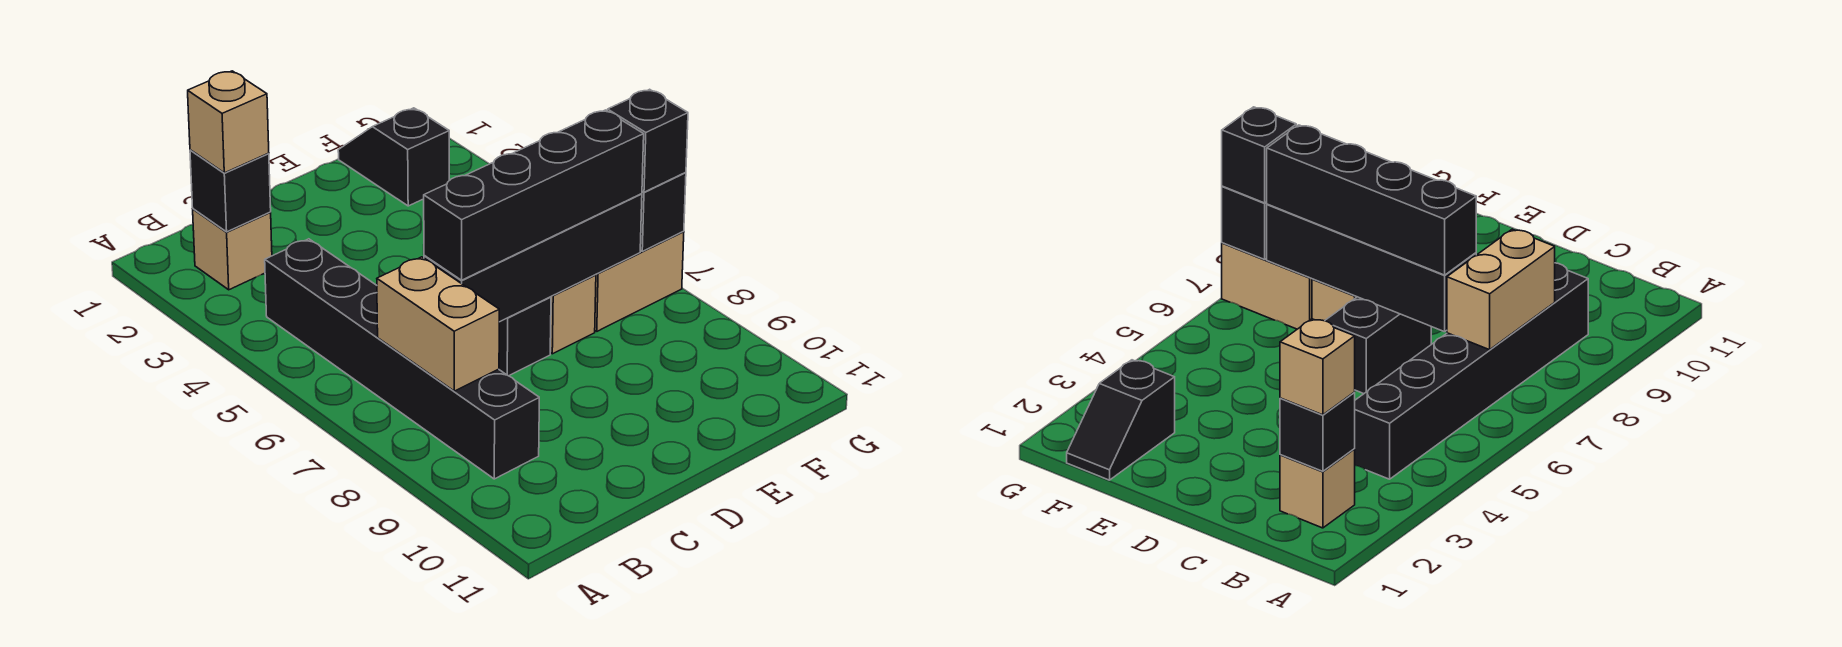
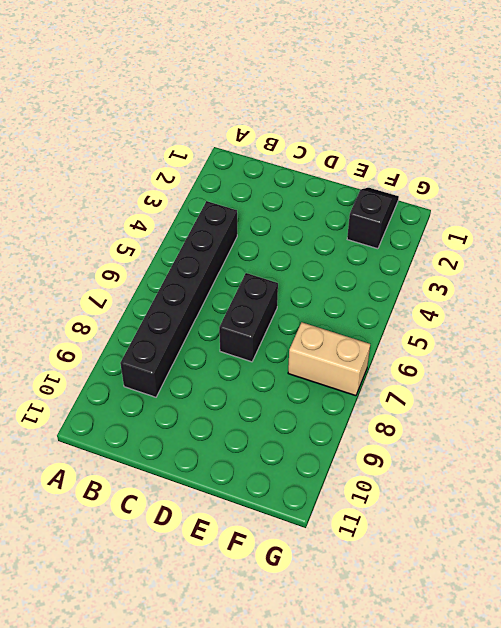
none -> tan 1x1 brick [193,209,272,290]
none -> tan 1x1 brick [550,275,596,354]
none -> black 1x1 brick [190,150,271,232]

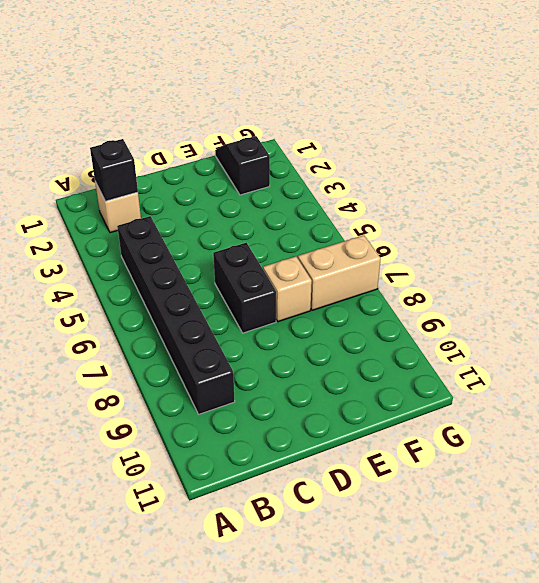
none -> tan 1x2 brick [377,257,499,391]
none -> black 1x4 brick [424,194,642,322]
none -> black 1x1 brick [640,173,686,251]

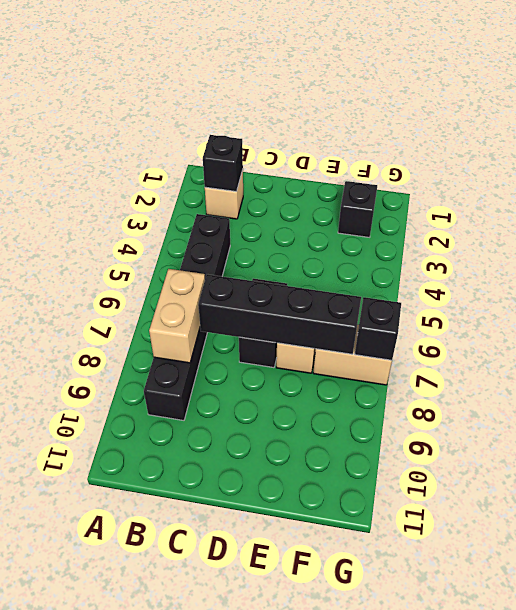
none -> tan 1x1 brick [188,71,269,173]
none -> black 1x4 brick [424,110,644,280]
none -> black 1x1 brick [607,89,688,192]

